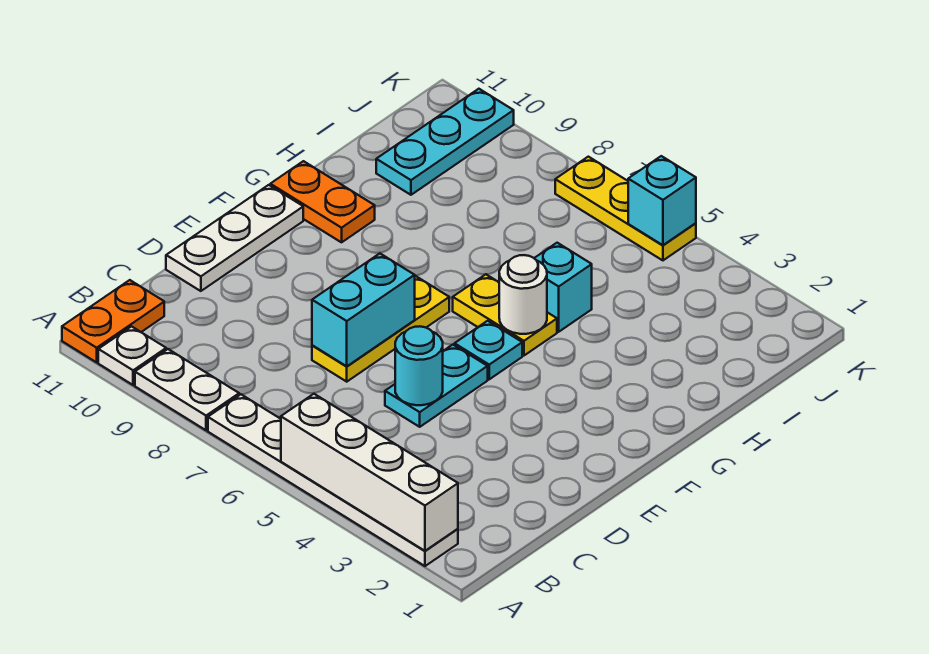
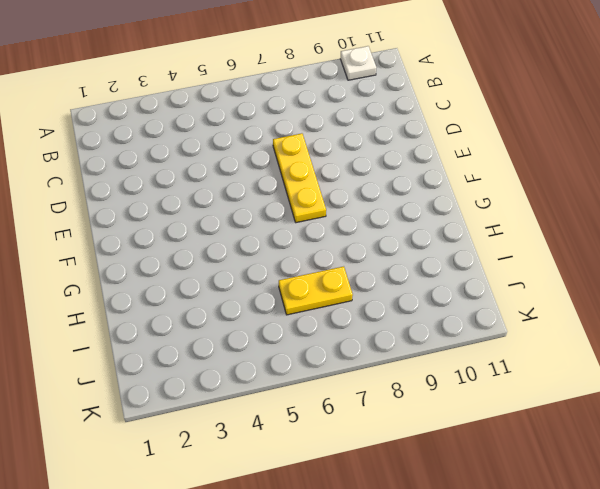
yellow 1x2 plate [279,266,353,315] -> yellow 1x2 plate moved to [453,274,557,356]
none -> white 1x6 plate [208,394,458,566]
none -> white 1x2 plate [135,349,239,430]
none -> orange 1x2 plate [62,280,164,362]

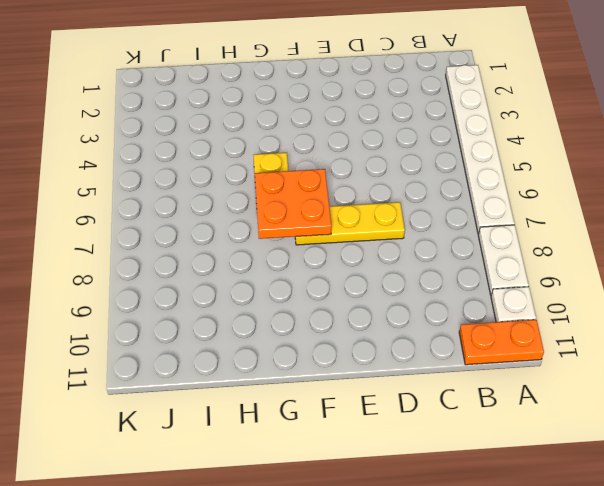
orange 2x2 plate [255,169,331,239] -> none
none -> cyan 1x2 plate [385,345,488,427]
none -> white 1x3 plate [166,185,303,291]
none -> cyan 1x1 plate [455,321,522,379]

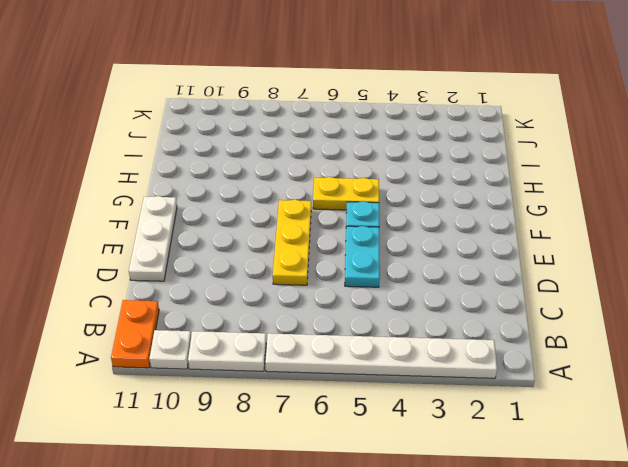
none -> orange 1x2 plate [270,161,375,242]
none -> cyan 1x1 brick [534,243,592,332]
none -> cyan 1x3 plate [376,89,514,195]

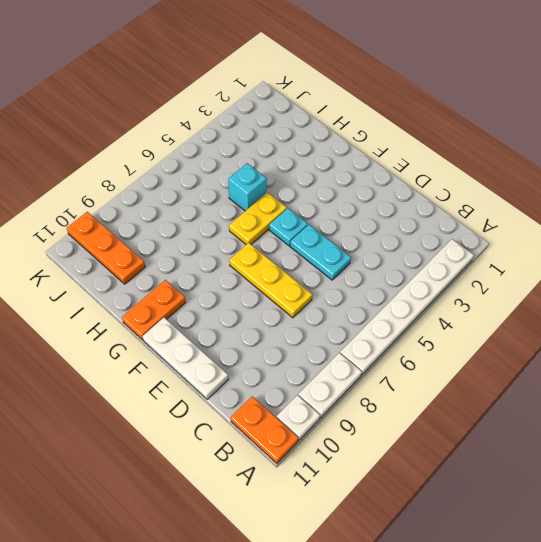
orange 1x3 plate [67,212,145,284] -> cyan 1x3 plate [376,89,514,195]
none -> yellow 1x3 plate [555,157,696,260]
none -> white 1x4 brick [281,394,458,551]
none -> cyan 1x1 round brick [395,326,443,405]

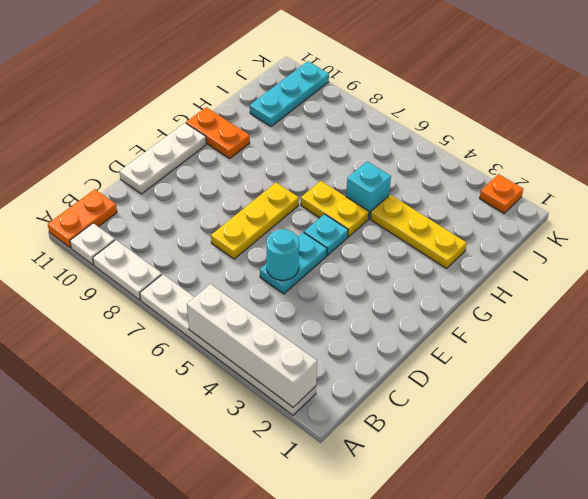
yellow 1x3 plate [370,195,467,269] -> yellow 1x3 plate moved to [555,157,696,260]
orange 1x1 plate [480,174,523,213] -> none
none -> cyan 1x2 brick [312,254,415,366]
none -> white 1x1 round brick [499,255,547,334]
none -> cyan 1x1 brick [628,156,696,245]

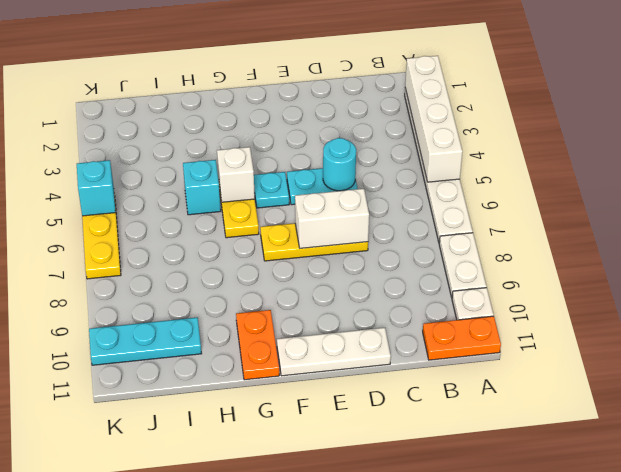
white 1x2 brick [295,189,369,248] -> cyan 1x2 brick [312,254,415,366]
white 1x1 brick [217,147,255,202] -> white 1x1 round brick [499,255,547,334]

